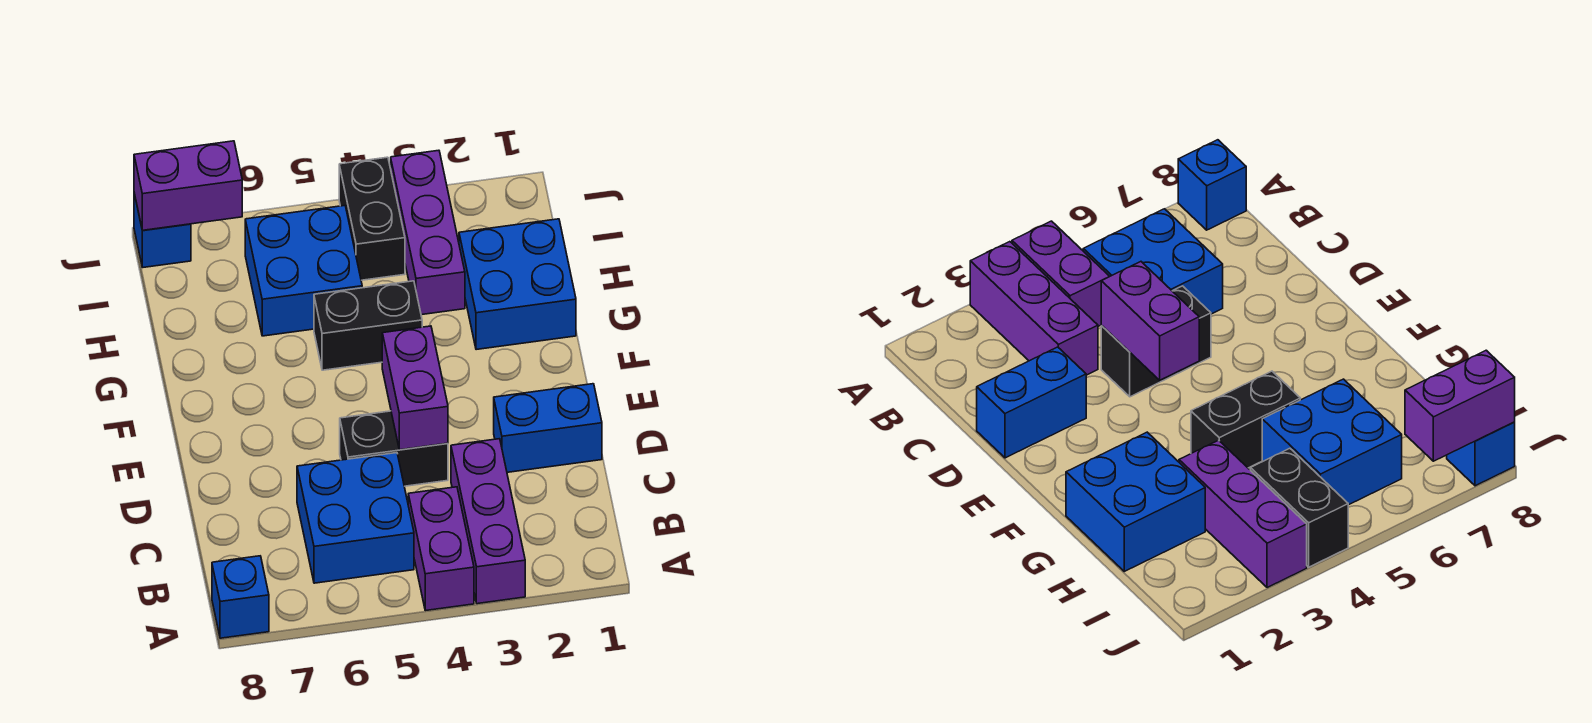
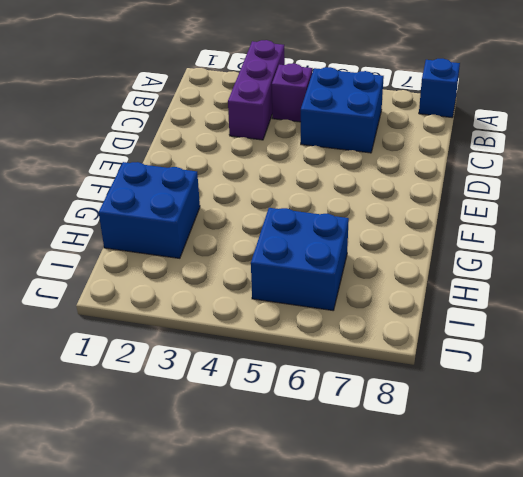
purple 1x1 brick [272,63,312,122] -> purple 1x2 brick [408,487,474,611]
none -> blue 1x2 brick [494,384,602,472]
none -> black 1x2 brick [340,411,448,486]
none -> black 1x2 brick [314,281,422,370]

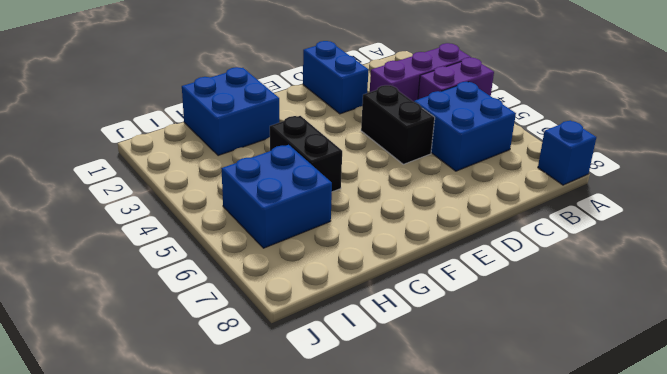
none -> purple 1x3 brick [391,150,465,315]
none -> black 1x2 brick [339,157,405,280]
none -> blue 1x1 brick [134,193,191,267]

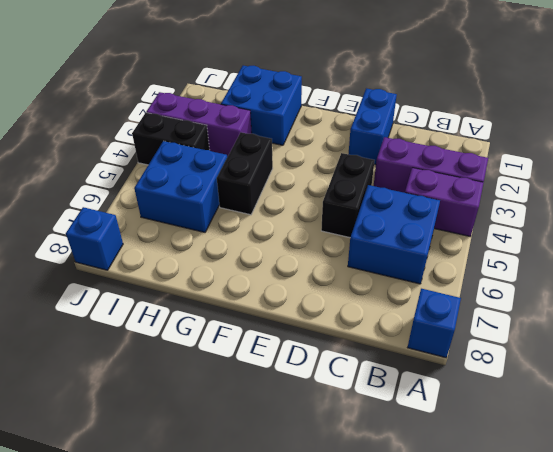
none -> purple 1x2 brick [382,326,448,450]
none -> purple 1x2 brick [134,141,242,230]

